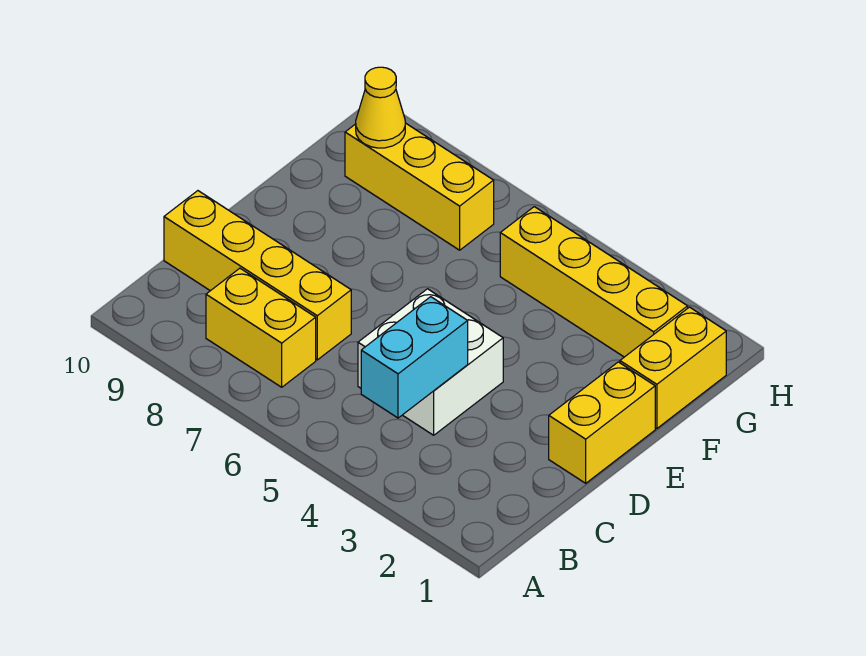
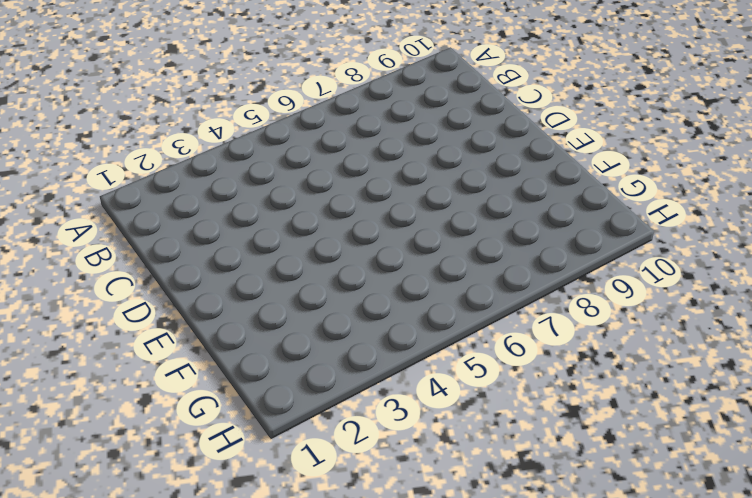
none -> yellow 1x2 brick [206,268,316,387]
none -> white 2x2 brick [358,289,503,435]

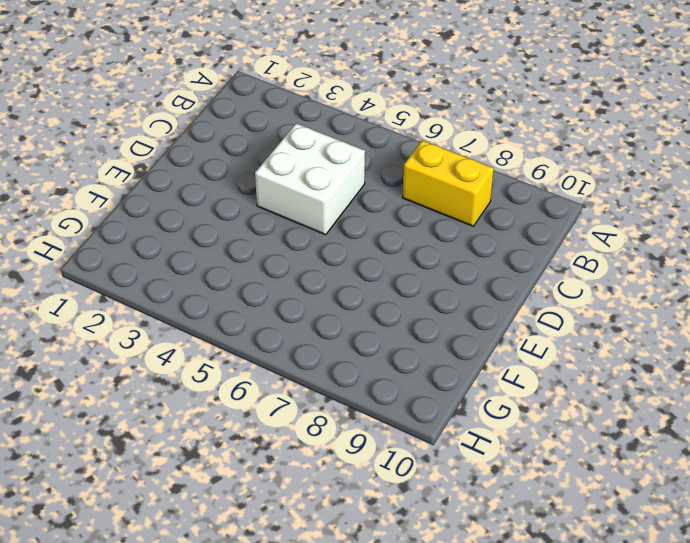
none -> yellow 1x4 brick [164,191,351,360]
none -> yellow 1x2 brick [549,362,655,483]

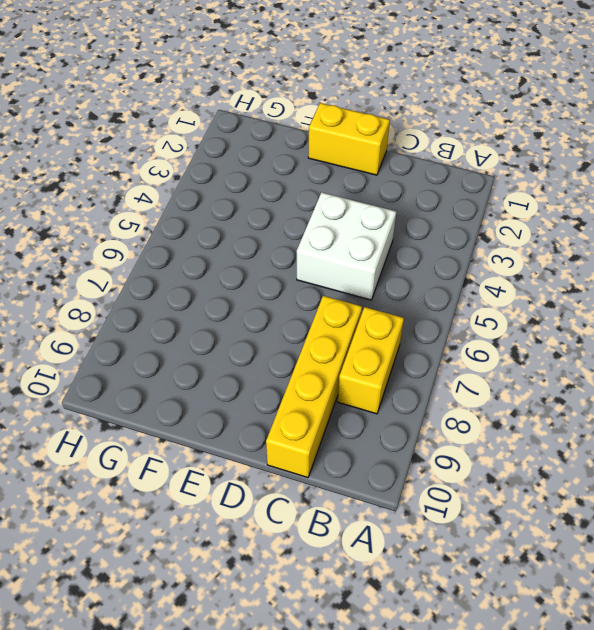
none -> yellow 1x2 brick [620,307,726,428]
none -> yellow 1x4 brick [500,207,688,357]

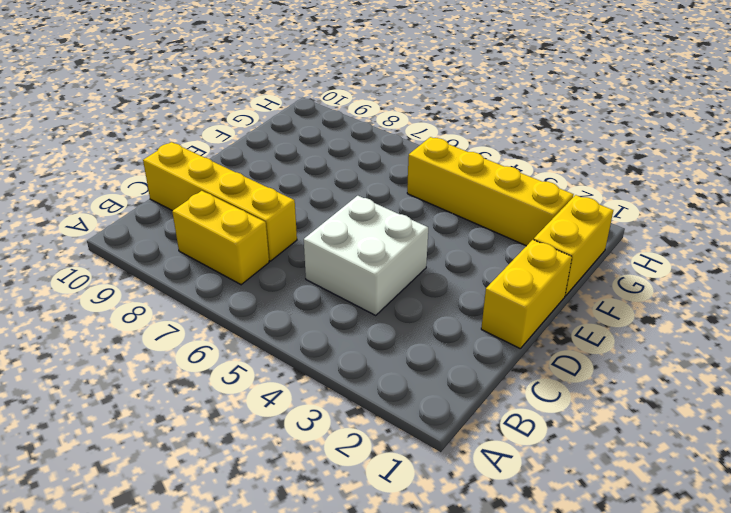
none -> yellow 1x3 brick [345,123,494,250]
none -> cyan 1x2 brick [361,297,468,418]

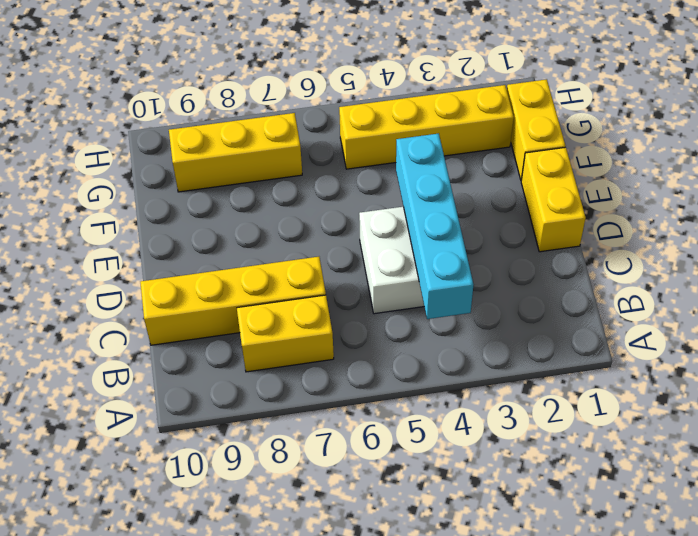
cyan 1x4 brick [396,133,473,319] -> cyan 1x2 brick [361,297,468,418]
none -> yellow 1x1 cone [356,67,405,148]

